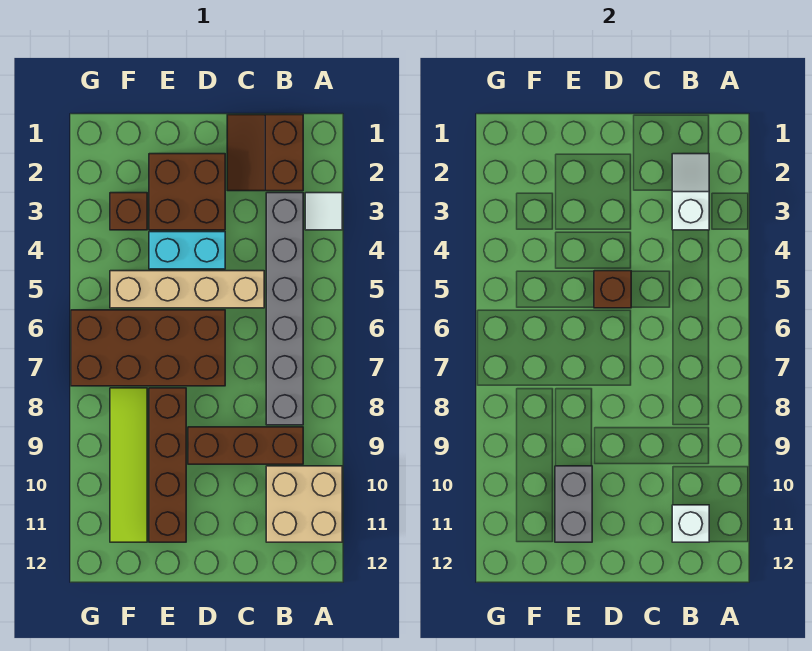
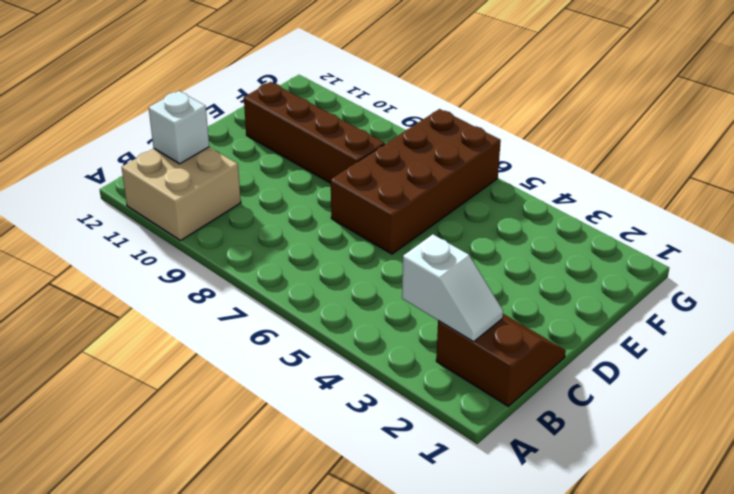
none -> white 1x1 tile [305,193,342,230]
none -> grey 1x6 brick [266,193,303,425]
none -> brown 1x3 brick [188,427,303,464]

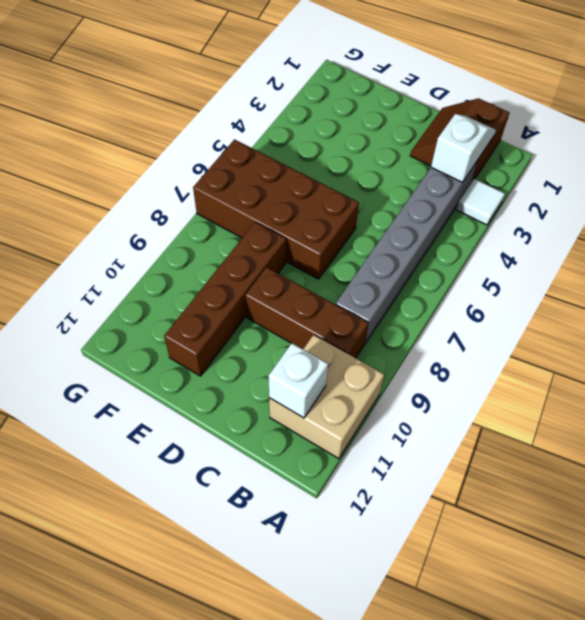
none -> tan 1x4 brick [110,271,264,308]
none -> brown 2x2 brick [149,154,225,230]
none -> cyan 1x2 brick [149,232,225,269]

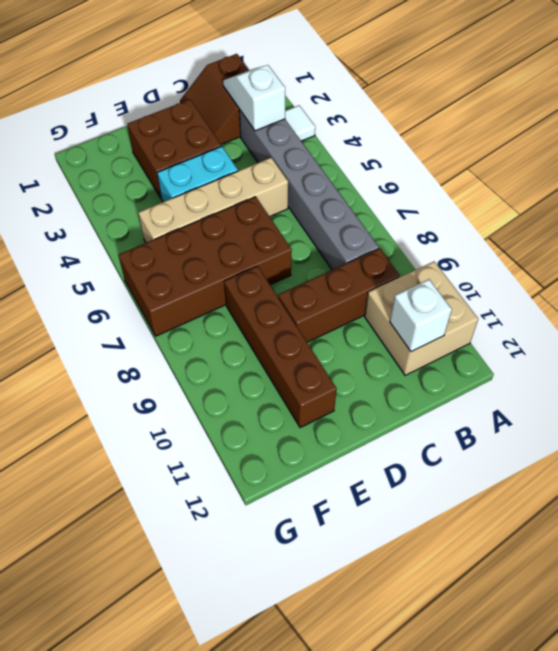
none -> brown 1x1 brick [110,193,147,230]
none -> lime 1x4 tile [110,388,147,542]
none -> brown 1x1 brick [594,271,631,308]

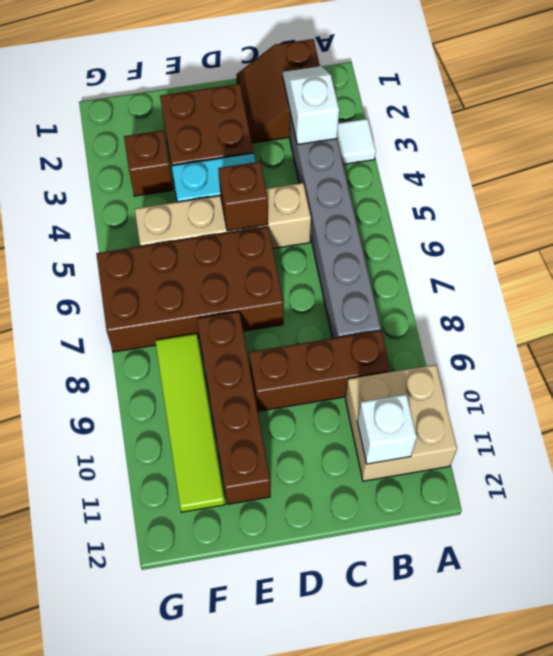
none -> grey 1x2 brick [555,466,592,542]

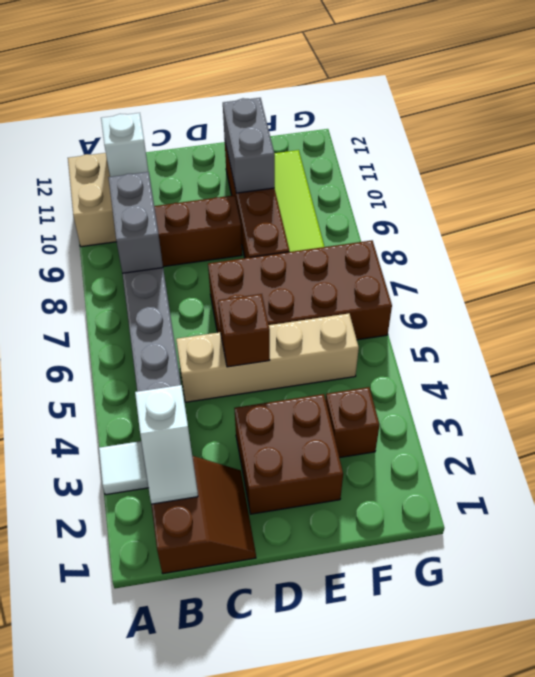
grey 1x2 brick [108,172,163,273] -> none
none -> cyan 1x2 brick [149,232,225,269]

